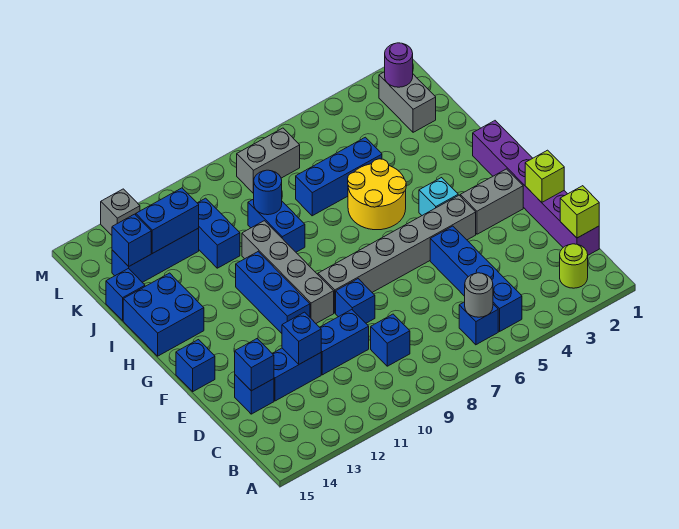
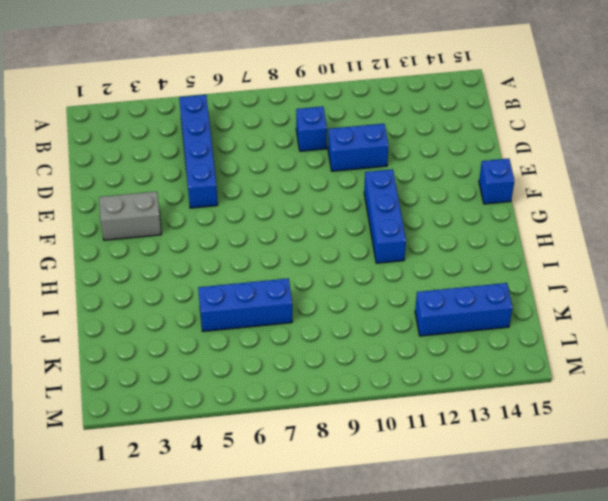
none -> lime 1x1 round brick [560,244,588,288]
none -> blue 1x1 brick [459,302,498,345]
none -> purple 1x6 brick [473,121,599,255]
none -> blue 1x2 brick [272,348,321,401]

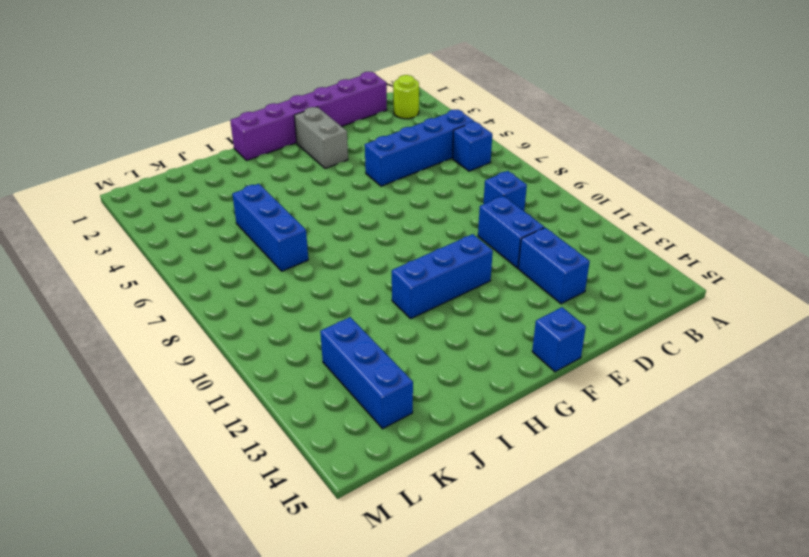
none -> blue 1x1 brick [235,375,274,414]
none -> blue 1x1 brick [336,279,375,323]
none -> grey 1x6 brick [318,195,476,313]
none -> grey 1x4 brick [242,221,334,323]

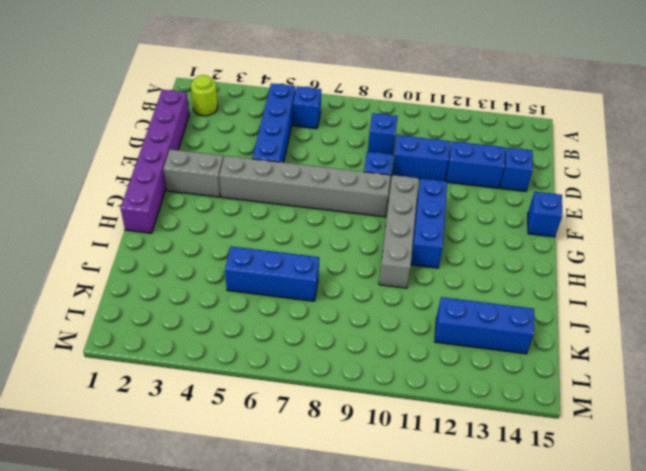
none -> cyan 1x1 brick [419,178,458,215]
none -> yellow 2x2 round brick [348,159,406,230]
none -> blue 2x2 brick [123,273,204,356]
none -> blue 1x2 brick [248,199,305,252]

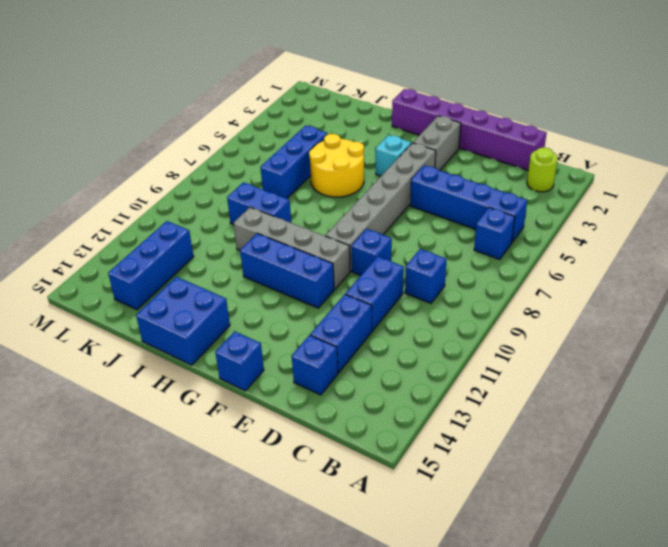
none -> blue 1x2 brick [198,198,240,268]
none -> blue 1x1 brick [106,268,145,320]
none -> grey 1x2 brick [379,72,436,132]
none -> grey 1x2 brick [237,128,300,193]

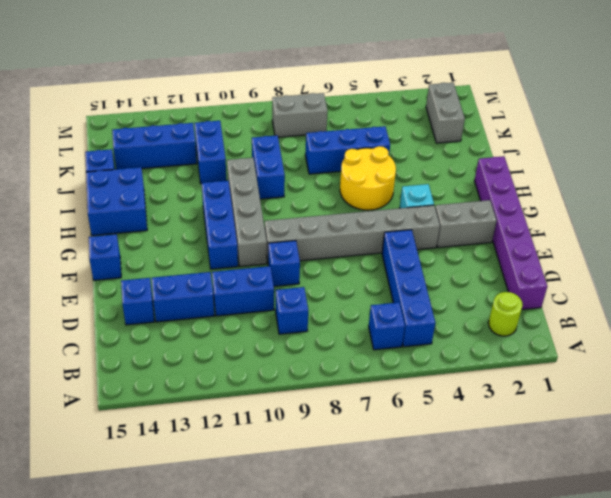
none -> grey 1x1 brick [101,189,140,235]
none -> grey 1x1 round brick [465,273,493,317]
none -> lime 1x1 brick [560,186,599,238]
none -> blue 1x1 brick [282,312,321,364]

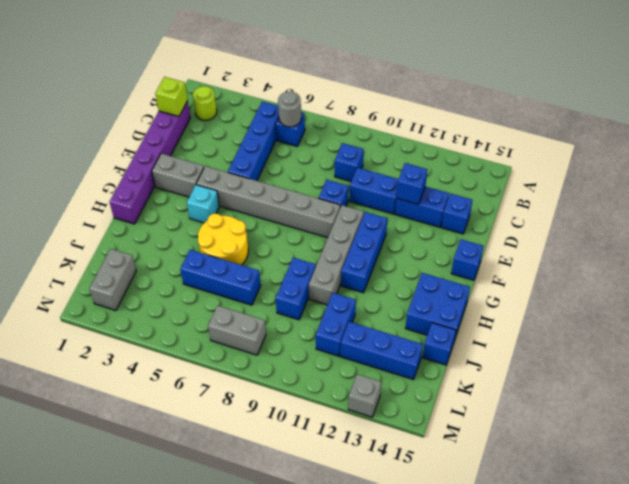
none -> blue 1x1 brick [235,339,274,391]
none -> lime 1x1 brick [525,150,564,202]
none -> blue 1x1 round brick [253,170,282,215]
none -> blue 1x2 brick [136,188,199,254]

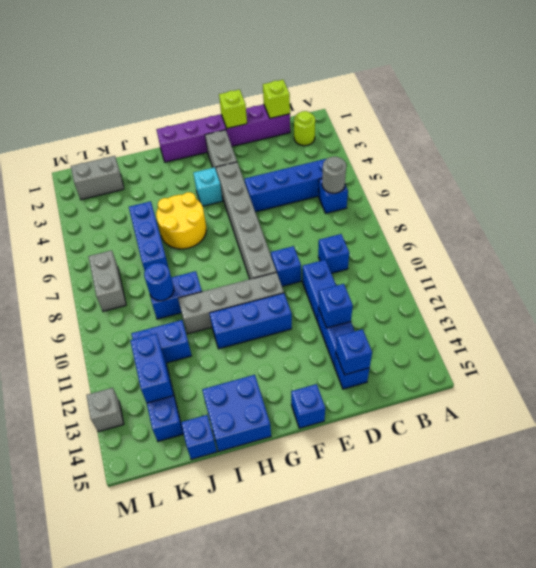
none -> blue 1x1 brick [112,214,151,266]
none -> purple 1x1 round brick [385,43,413,87]

